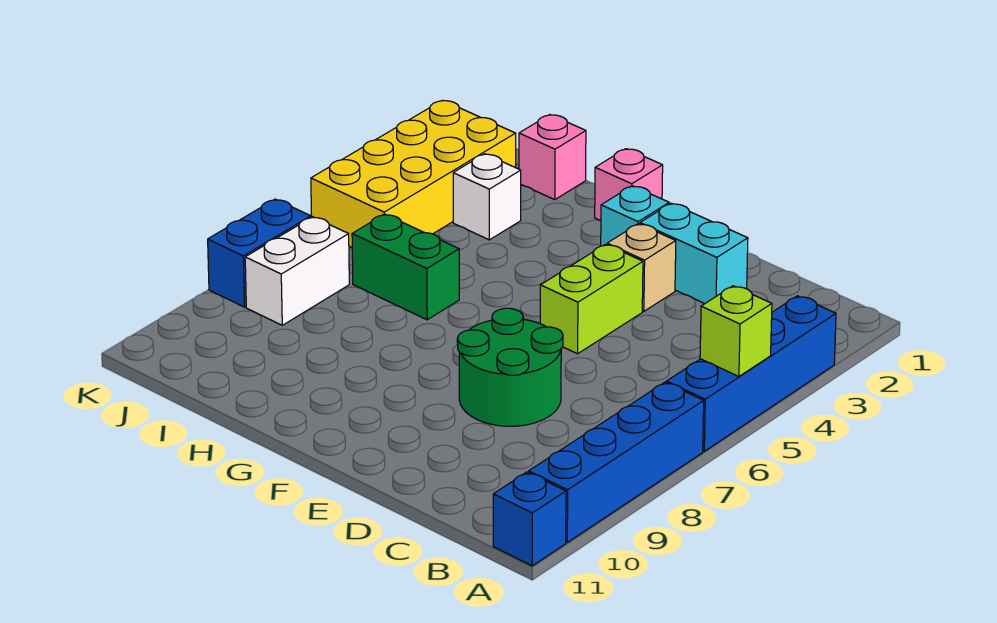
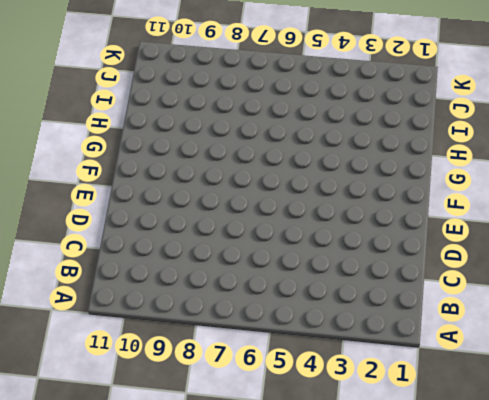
none -> blue 1x4 brick [666,296,836,451]
none -> blue 1x4 brick [529,382,704,542]
none -> blue 1x1 brick [493,472,566,566]

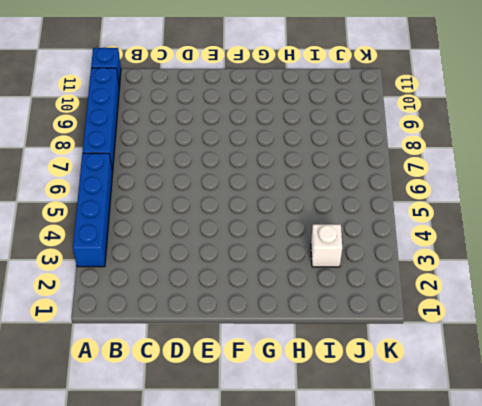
none -> cyan 1x2 brick [640,203,748,304]
none -> green 2x2 round brick [457,308,563,426]
none -> tan 1x1 brick [607,224,676,311]

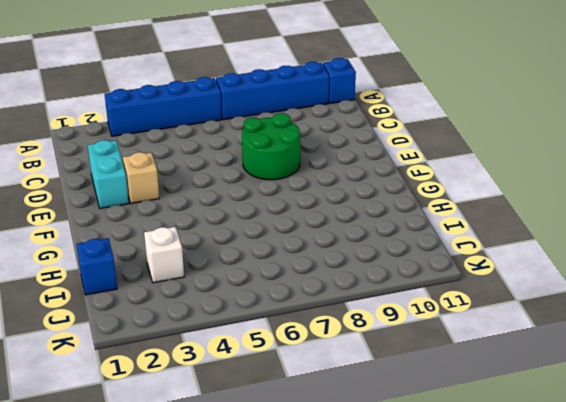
blue 1x1 brick [76,238,117,295] -> pink 1x1 brick [519,115,586,199]
none -> lime 1x2 brick [540,244,643,354]
none -> cyan 1x1 brick [601,186,669,246]
none -> pink 1x1 brick [595,149,663,221]

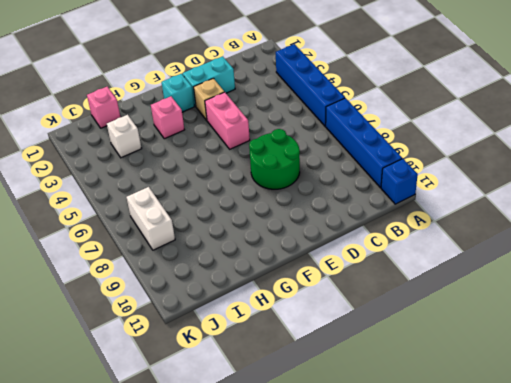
pink 1x2 brick [205,92,250,149] -> lime 1x2 brick [540,244,643,354]
pink 1x1 brick [151,96,184,139] -> pink 1x1 brick moved to [595,149,663,221]
none -> green 1x2 brick [352,214,459,320]
none -> yellow 2x4 brick [311,100,516,247]
none -> blue 1x2 brick [208,199,311,307]

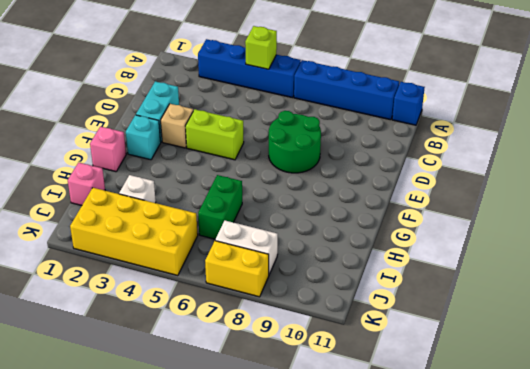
yellow 1x2 brick [205,241,269,297] -> blue 1x2 brick [208,199,311,307]

